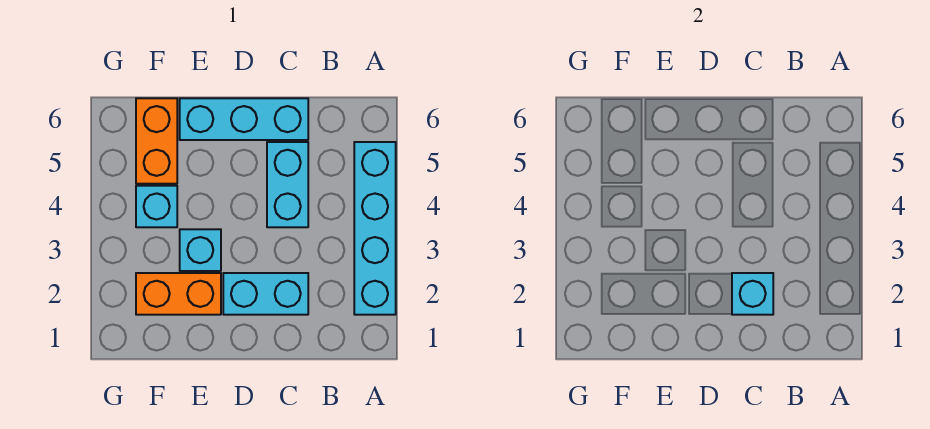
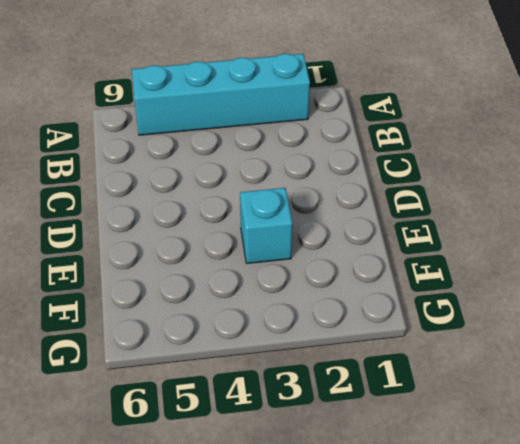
none -> cyan 1x2 brick [223,273,308,315]
none -> cyan 1x2 brick [267,142,308,227]

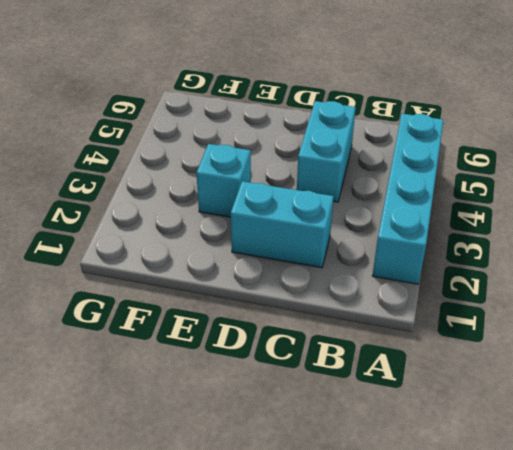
none -> cyan 1x3 brick [180,98,308,140]
none -> orange 1x2 brick [136,273,221,315]

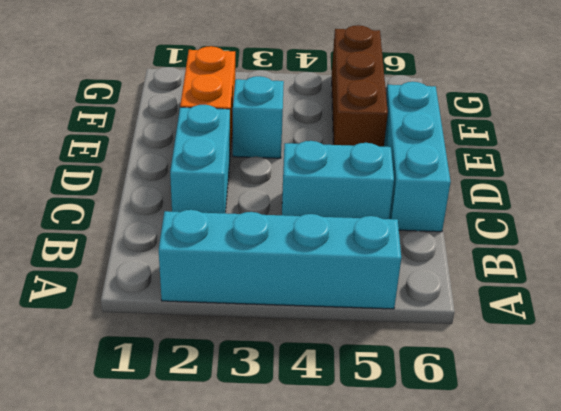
brown 1x3 brick [332,25,388,147] -> orange 1x2 brick [136,98,177,184]
none -> cyan 1x1 brick [136,186,177,227]
none -> cyan 1x1 brick [732,273,773,315]

